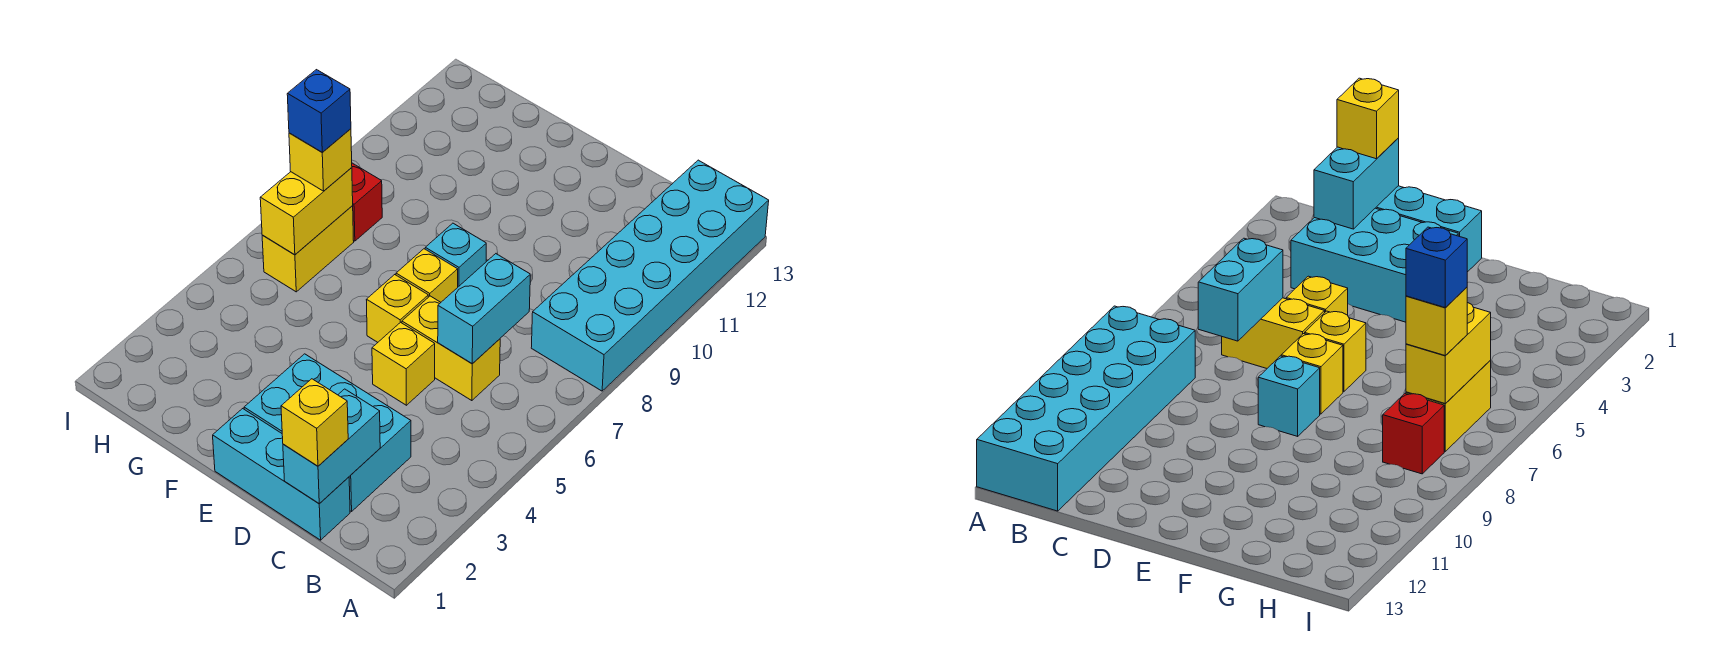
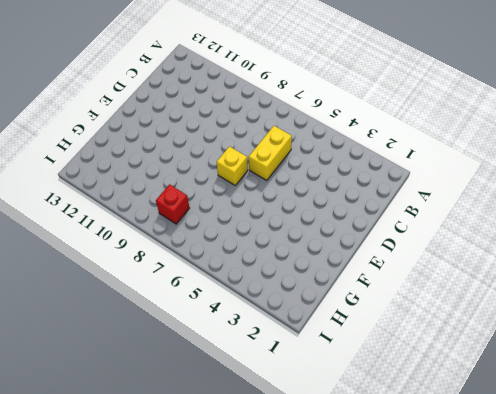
none -> cyan 2x6 brick [531,160,769,391]
none -> cyan 1x3 brick [213,409,350,540]
none -> cyan 2x3 brick [244,354,411,511]

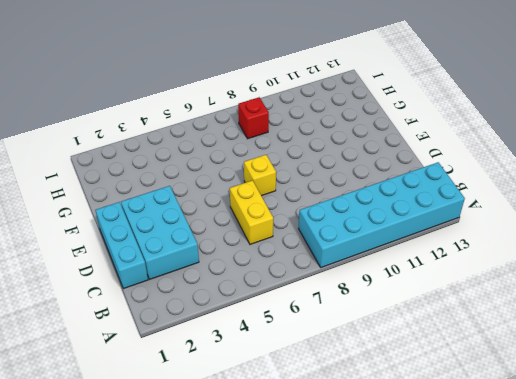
none -> yellow 1x1 brick [372,322,435,405]
none -> yellow 1x1 brick [366,275,428,342]
none -> cyan 1x1 brick [425,223,486,287]

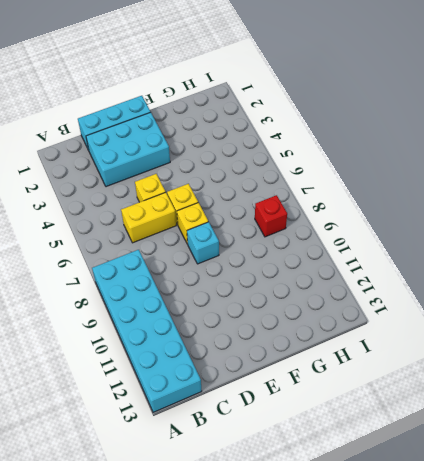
none -> yellow 1x2 brick [262,206,354,292]
none -> cyan 1x2 brick [283,389,380,504]
none -> cyan 1x2 brick [438,254,530,364]

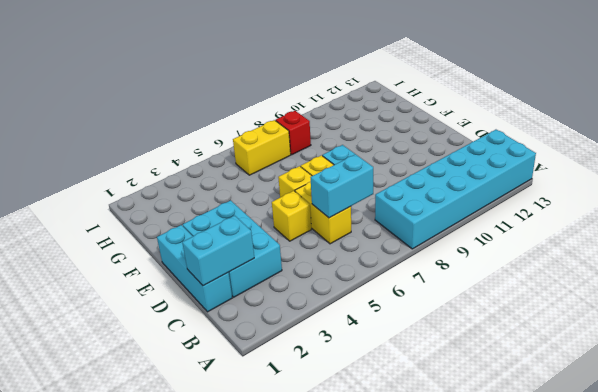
none -> yellow 1x2 brick [260,168,353,255]
none -> yellow 1x1 brick [281,379,348,466]
none -> yellow 1x1 brick [289,129,352,191]

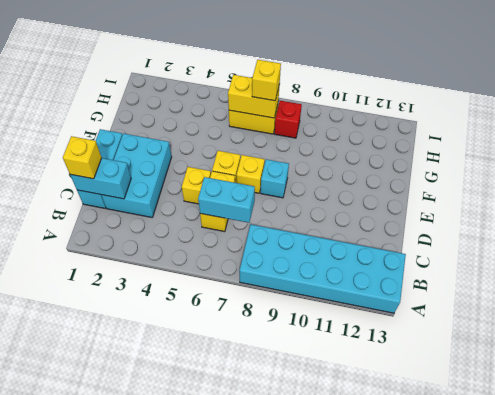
none -> blue 1x1 brick [287,70,351,152]

